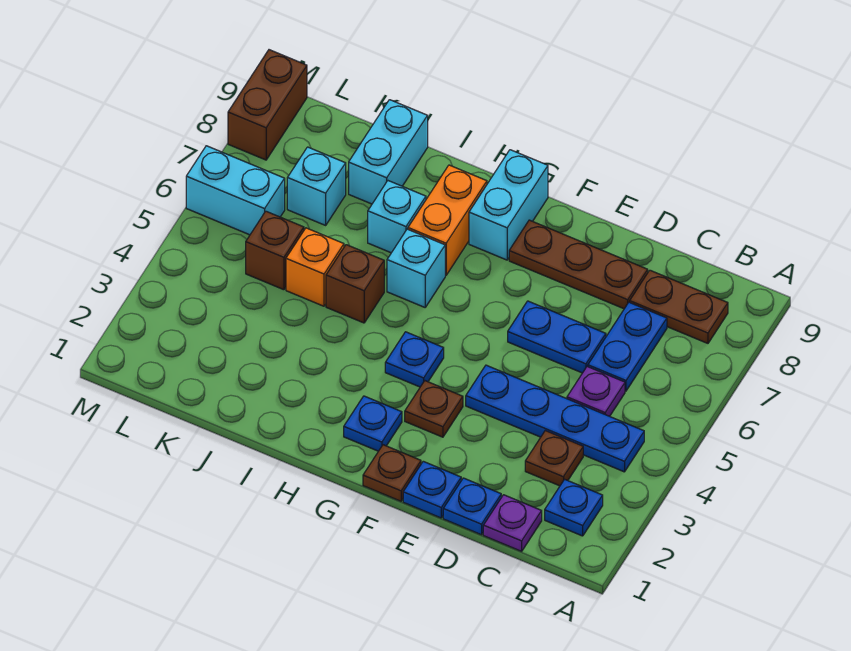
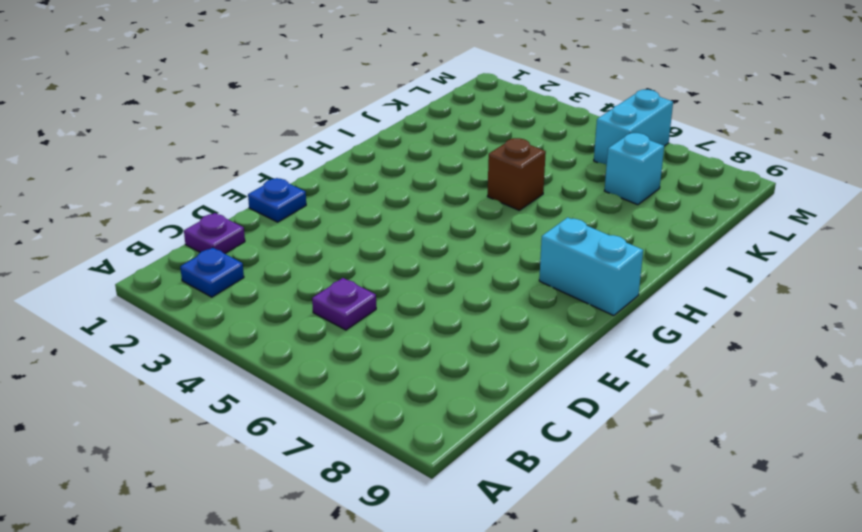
none -> blue 1x4 plate [466,365,644,472]
none -> brown 1x2 plate [630,270,728,343]
none -> brown 1x1 plate [525,431,583,486]

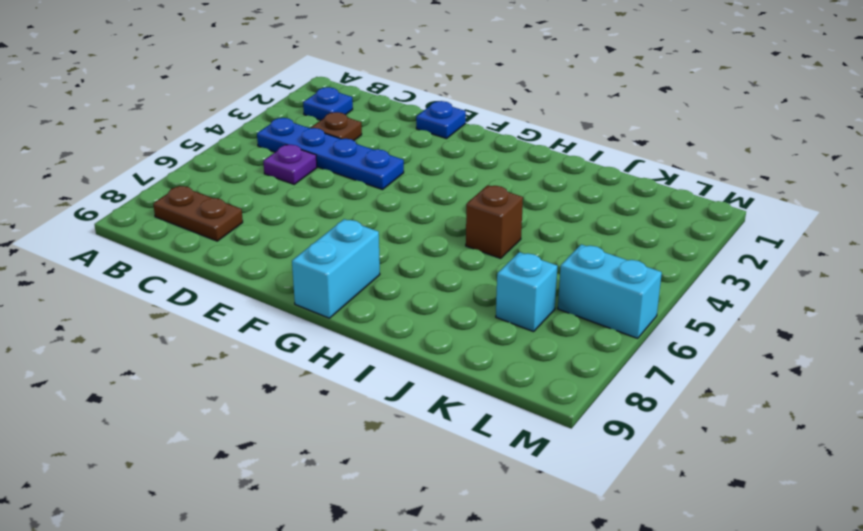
none -> purple 1x1 plate [483,495,542,551]
none -> blue 1x2 plate [588,302,667,391]
none -> blue 1x1 plate [443,478,501,535]

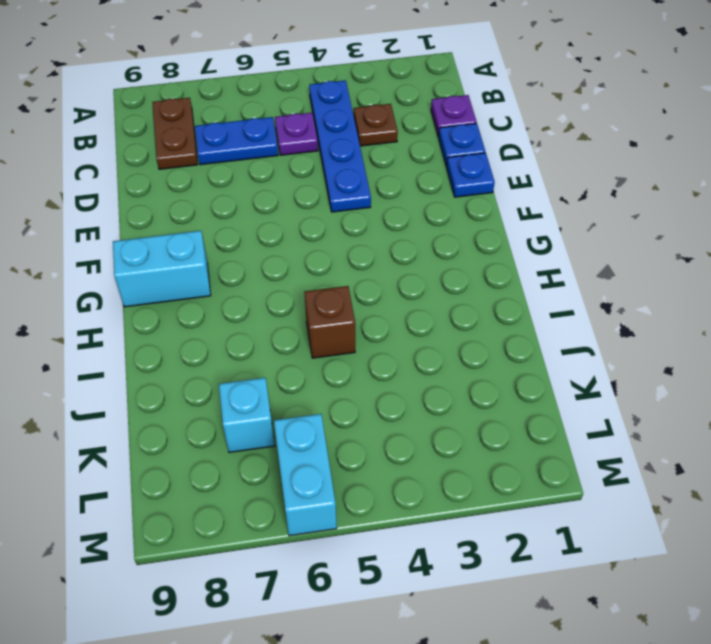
none -> blue 1x1 plate [545,479,603,536]
none -> blue 1x2 plate [508,301,606,373]
none -> brown 1x3 plate [509,220,648,309]

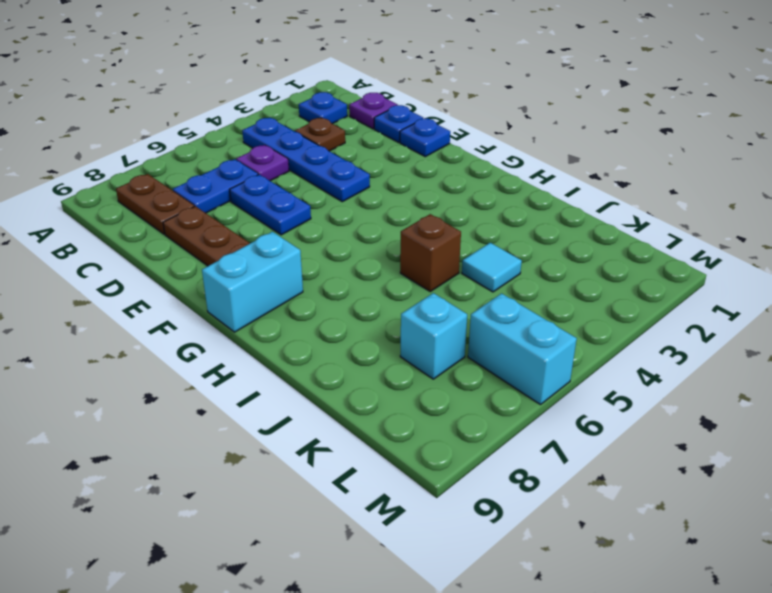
cyan 1x1 tile [462,243,522,292] -> none
none -> brown 1x1 plate [363,445,421,501]
none -> brown 1x1 plate [405,381,463,437]
none -> blue 1x1 plate [344,396,402,451]

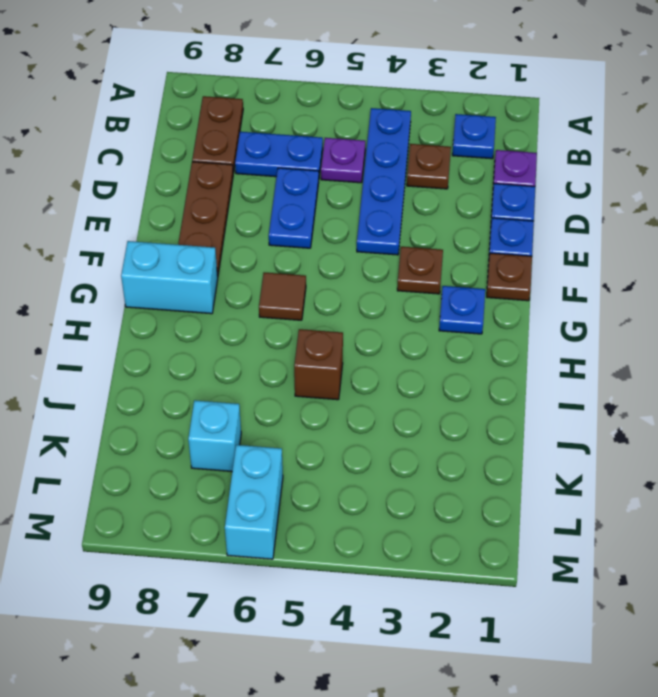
brown 1x1 tile [259,273,306,320] -> none
none -> blue 1x1 plate [385,332,444,387]
none -> cyan 1x1 brick [387,229,445,307]
none -> orange 1x2 brick [408,165,487,275]

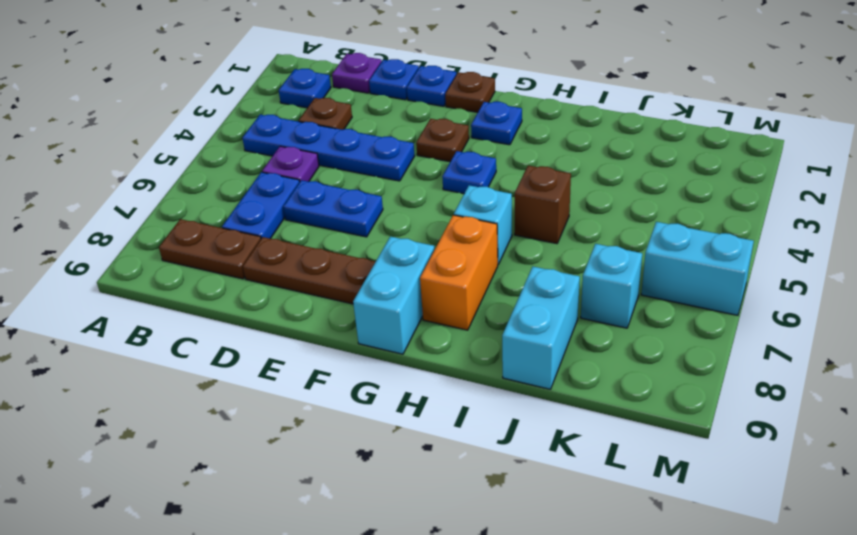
none -> cyan 1x1 brick [368,181,426,253]
none -> orange 1x1 brick [286,228,344,306]
none -> brown 1x1 brick [246,211,304,290]

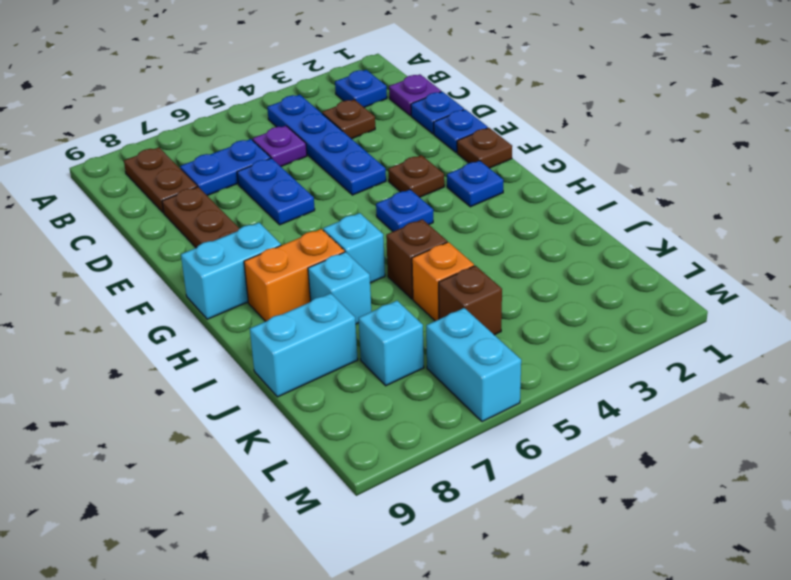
none -> brown 1x2 brick [228,50,307,160]

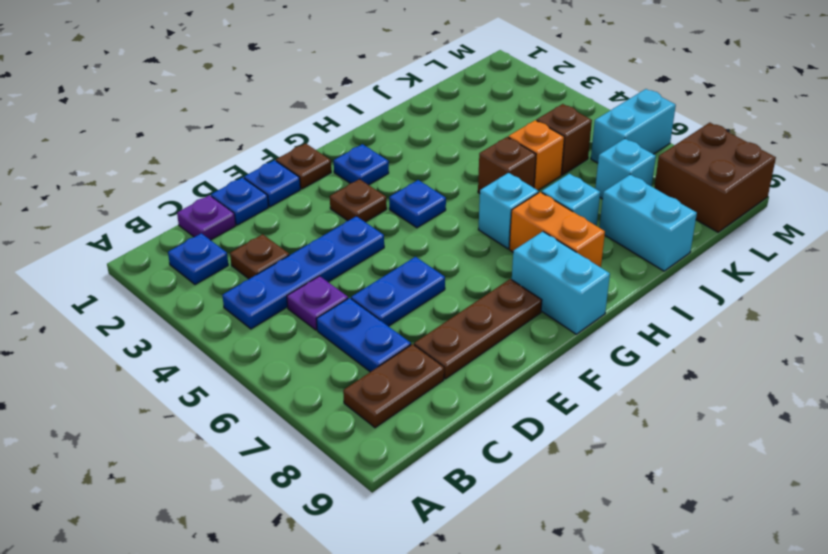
brown 2x2 brick [654,123,776,232] -> brown 1x2 brick [228,50,307,160]

